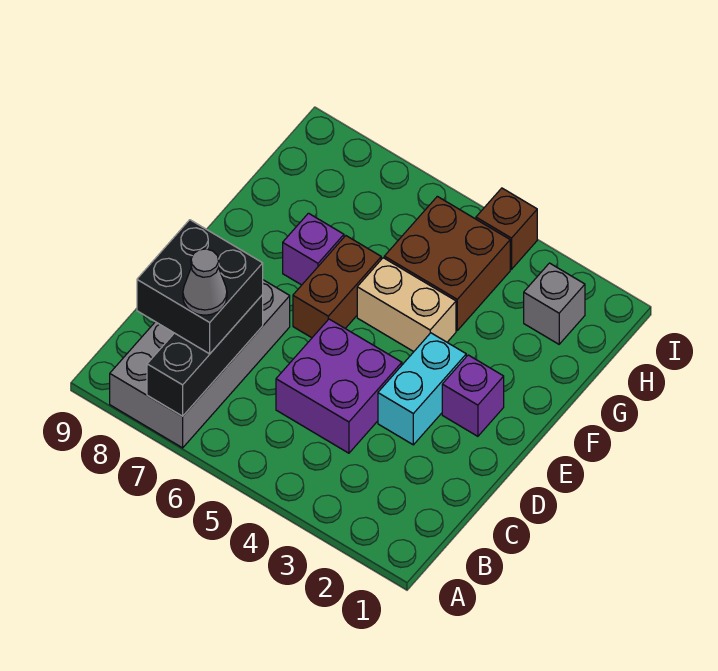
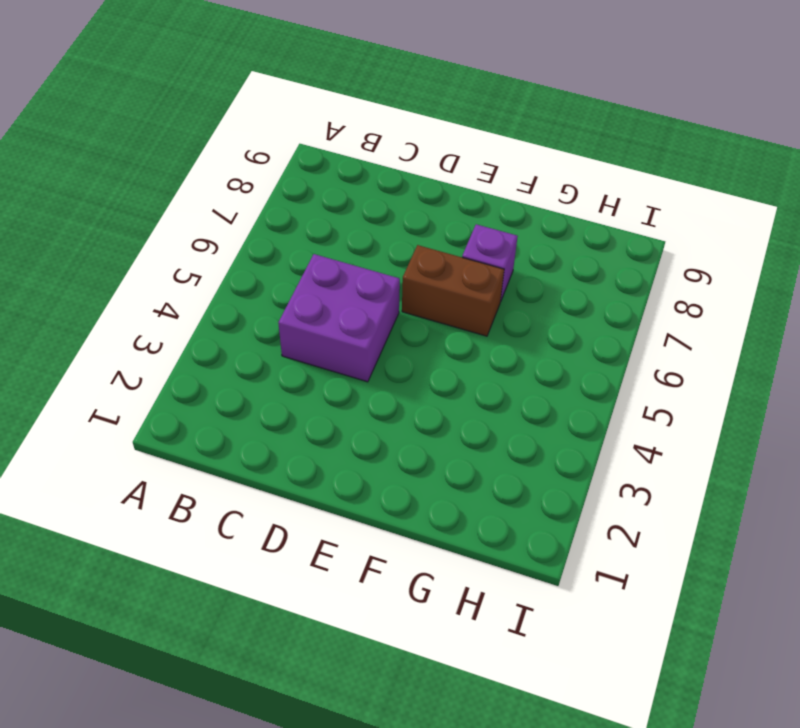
none -> grey 2x4 brick [110,280,290,448]
none -> cyan 1x2 brick [378,333,466,445]
none -> purple 1x1 brick [442,355,504,436]

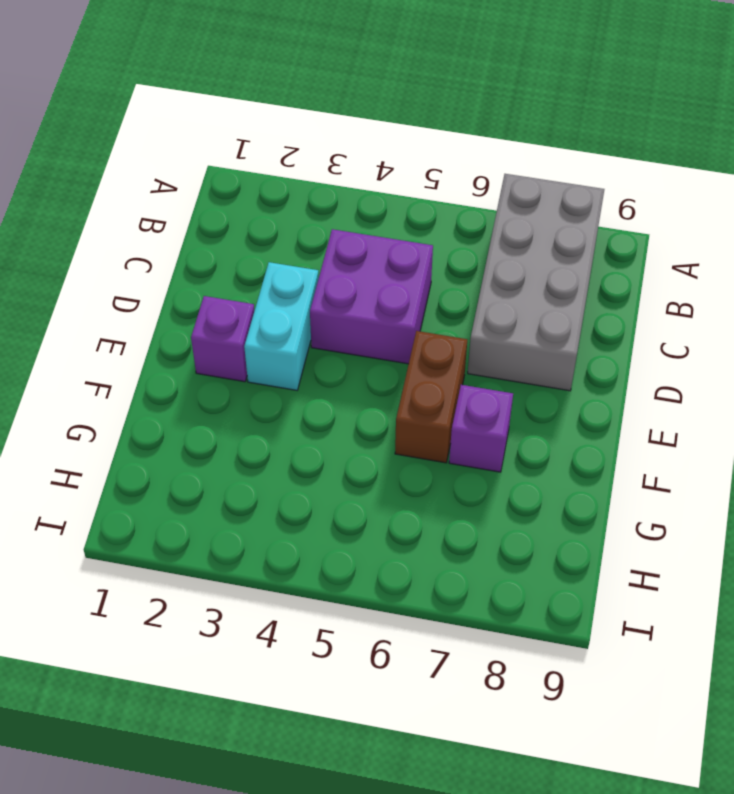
none -> tan 1x2 brick [357,258,456,352]
none -> brown 2x2 brick [384,196,510,330]
none -> grey 1x1 brick [524,263,585,344]

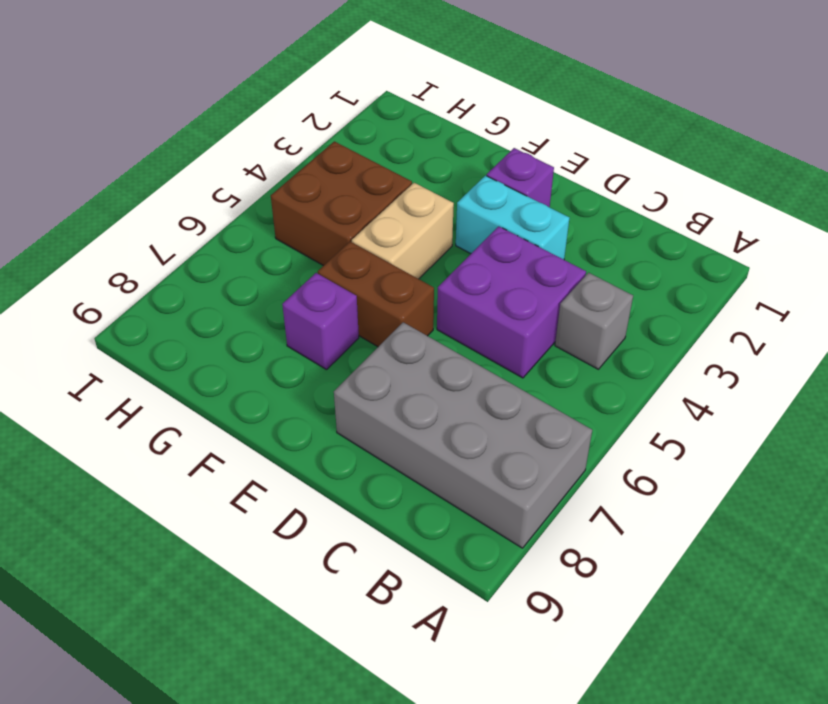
grey 1x1 brick [555,273,633,369] -> grey 1x1 brick moved to [524,263,585,344]
none -> brown 1x1 brick [476,188,537,269]
none -> black 1x3 brick [147,295,263,416]
none -> black 2x2 brick [137,220,263,354]

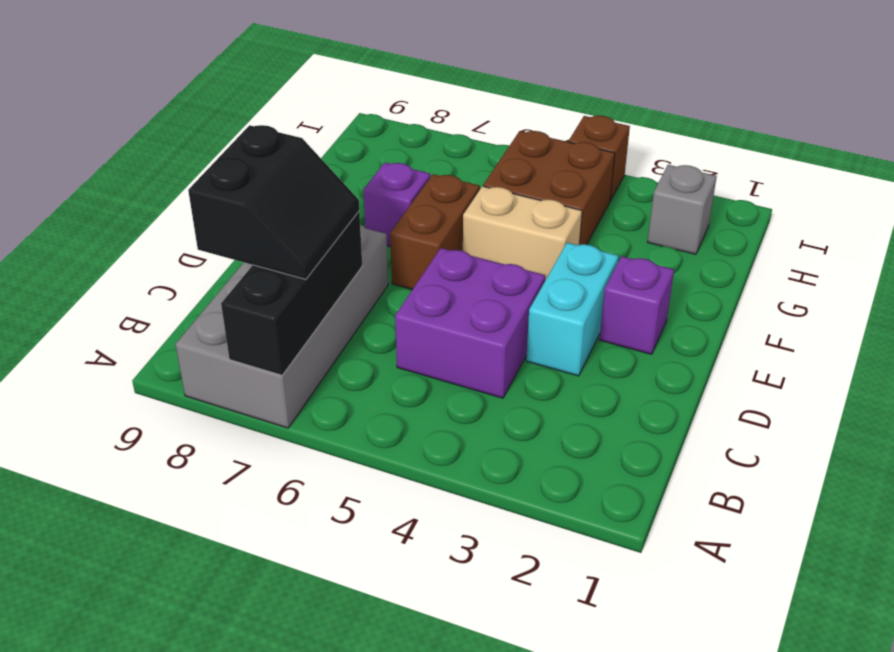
black 2x2 slope [188,125,359,279] -> black 2x2 brick [137,220,263,354]
none -> grey 1x1 cone [183,249,227,315]

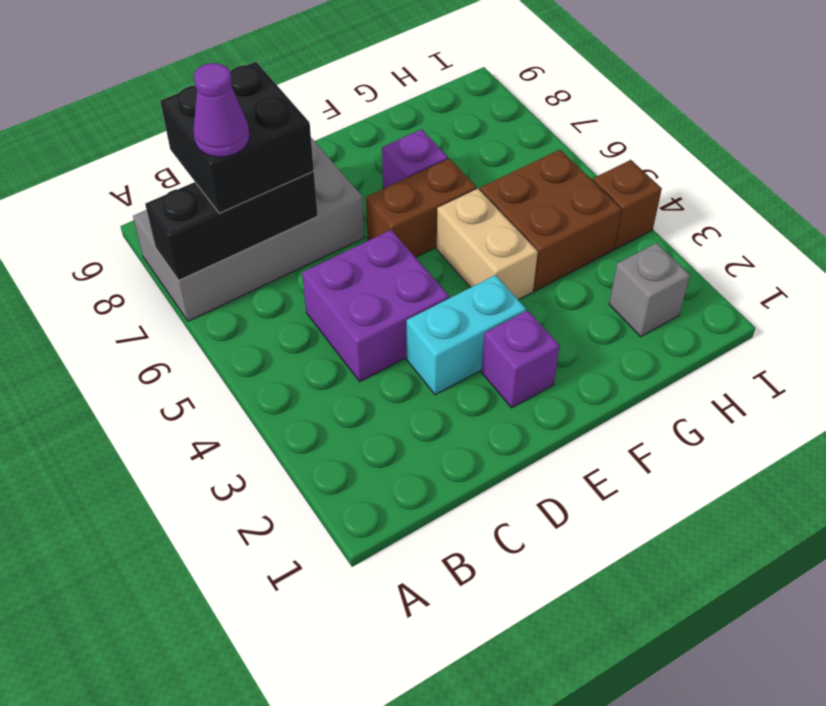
purple 1x1 cone [194,63,250,157] -> grey 1x1 cone [183,249,227,315]

